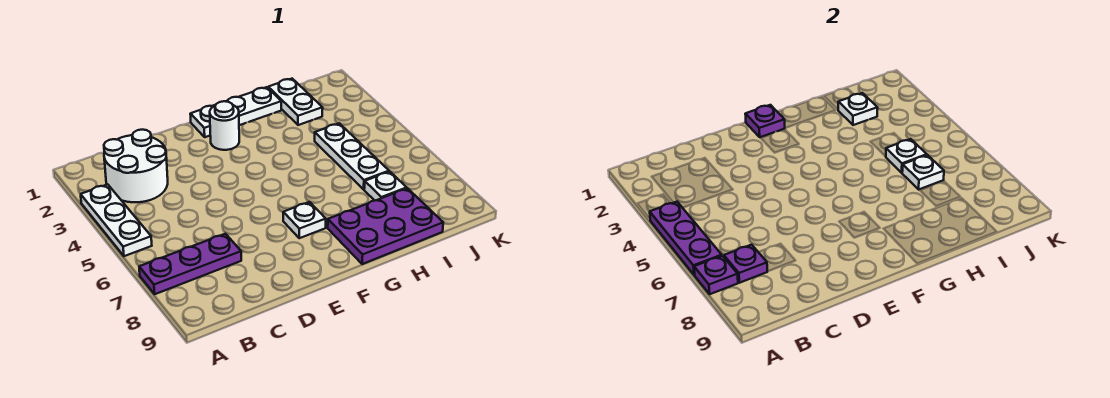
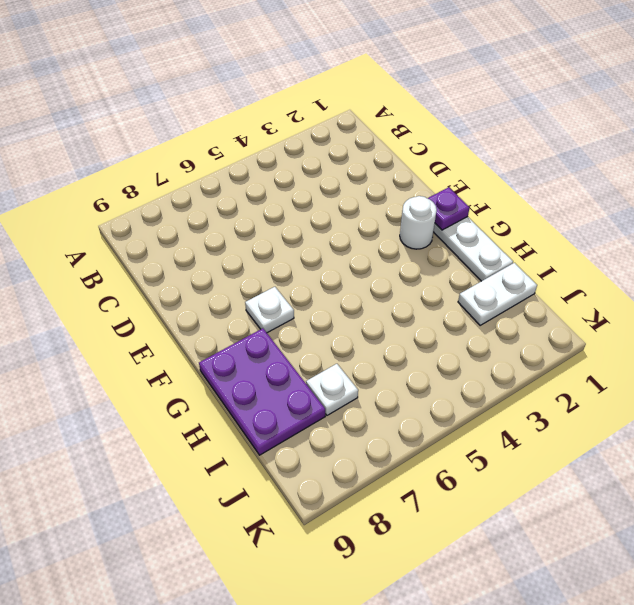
none -> white 1x3 plate [81,184,152,256]
none -> purple 1x3 plate [139,234,241,294]
none -> white 2x2 round brick [104,130,168,202]

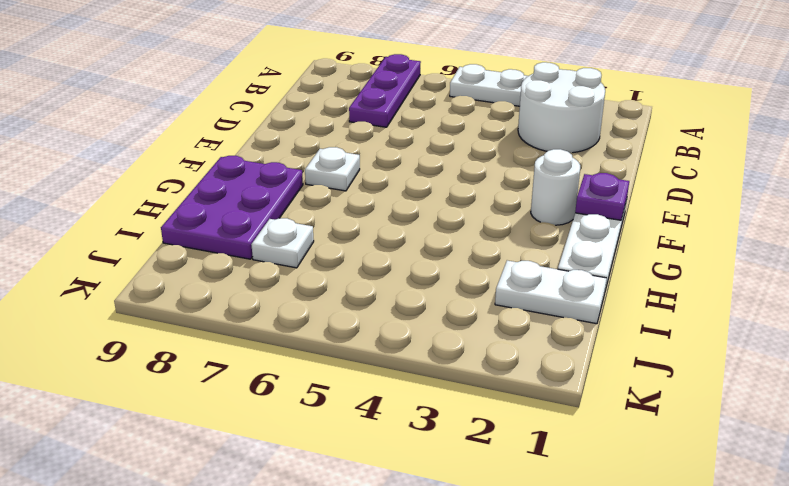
none -> white 1x3 plate [315,123,389,189]
none -> purple 1x3 plate [650,202,722,275]
none -> purple 1x1 plate [694,256,738,294]

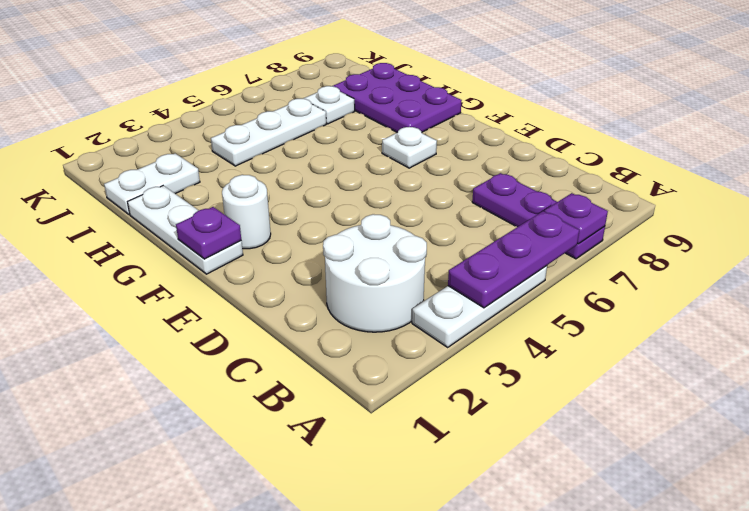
none -> purple 1x1 plate [724,245,768,283]
none -> white 1x1 plate [838,93,878,125]
none -> white 1x1 plate [886,139,927,173]

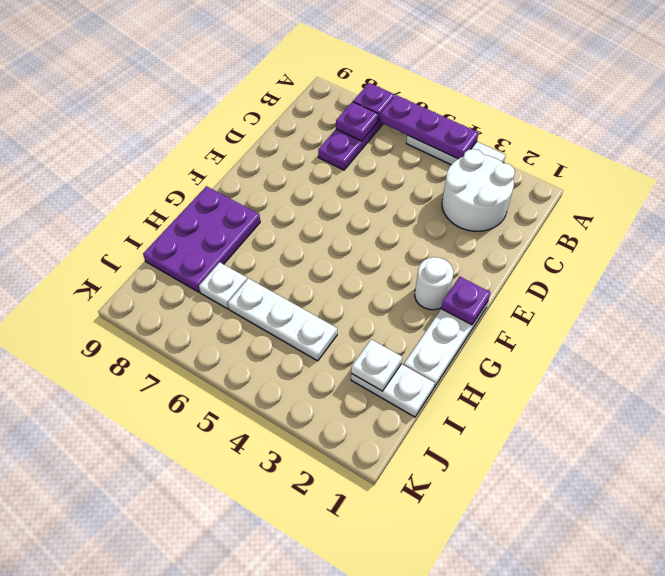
none -> white 1x1 plate [283,202,326,238]
none -> white 1x1 plate [886,139,927,173]
none -> white 1x1 plate [902,155,944,189]

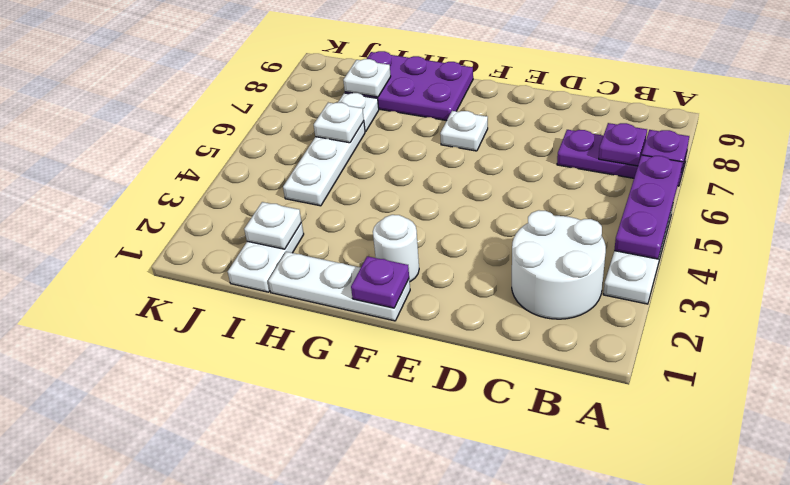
white 1x1 plate [343,59,391,97] -> white 1x1 plate moved to [886,139,927,173]

